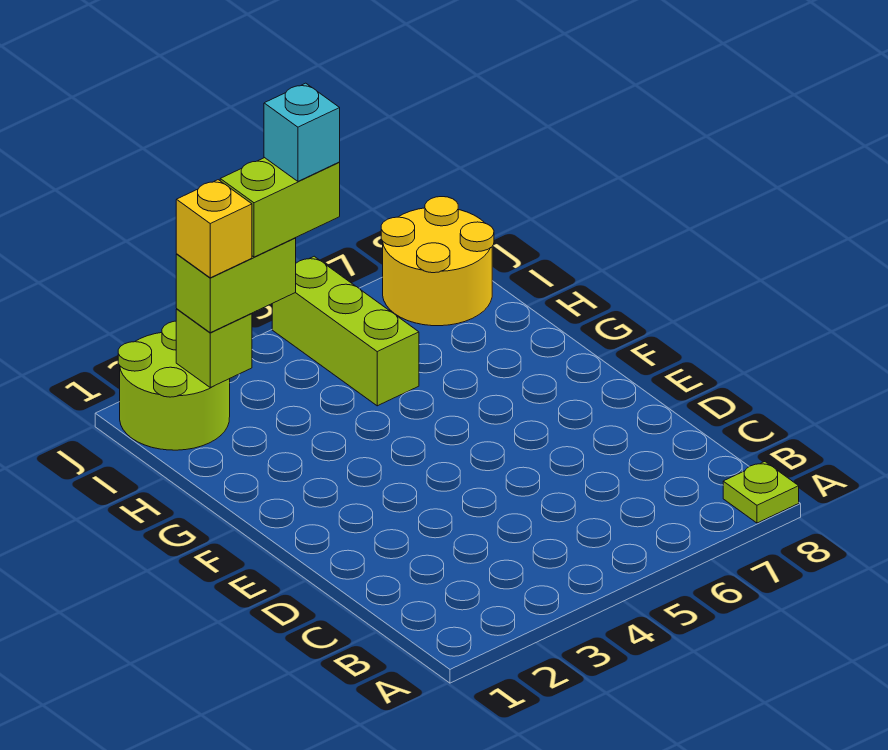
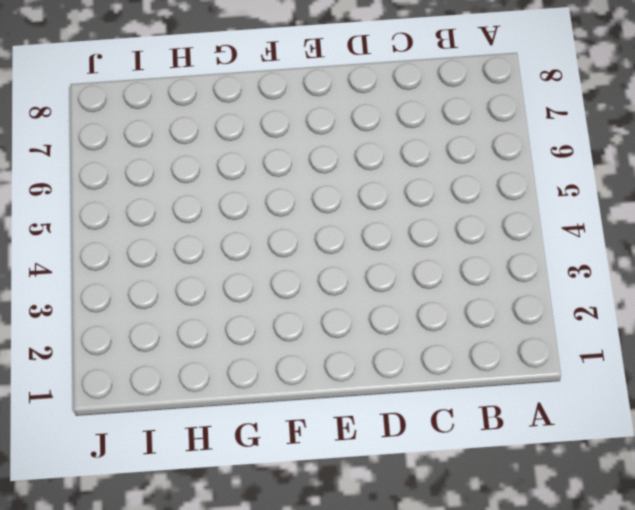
none -> lime 1x1 plate [723,462,799,523]
none -> lime 1x3 brick [272,256,419,406]

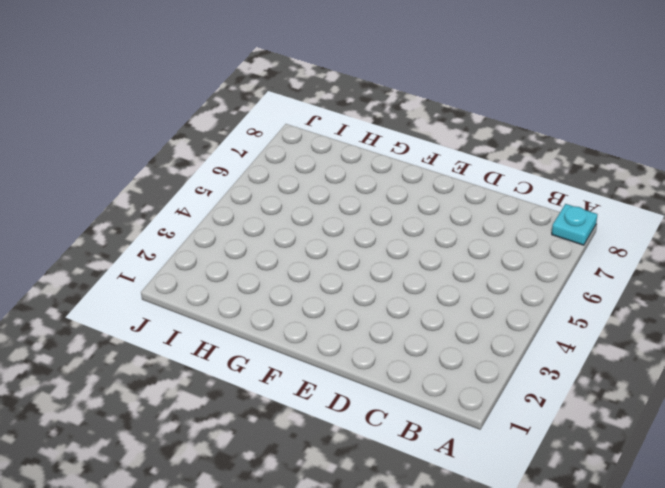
cyan 1x1 plate [552,204,597,245] -> lime 1x1 plate [723,462,799,523]
none -> lime 1x3 brick [272,256,419,406]
none -> lime 2x2 round brick [118,321,230,450]

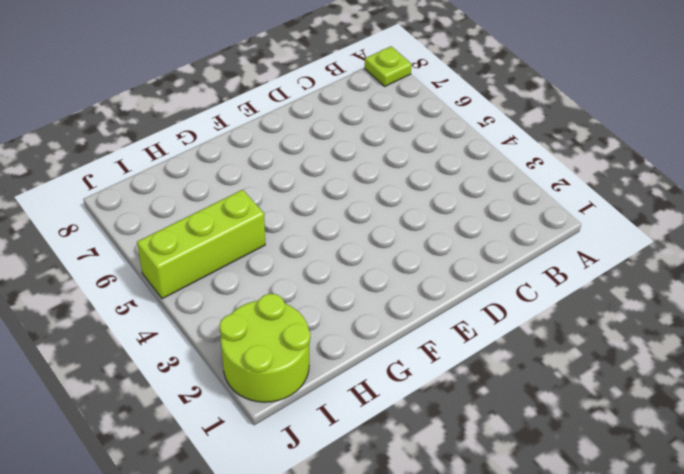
none -> yellow 2x2 round brick [381,197,494,326]
none -> lime 1x1 brick [176,309,252,387]

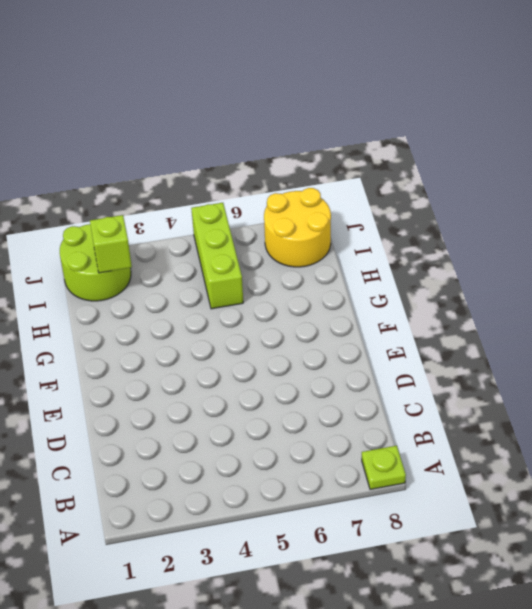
none -> lime 1x2 brick [176,238,296,333]
none -> yellow 1x1 brick [176,180,252,278]

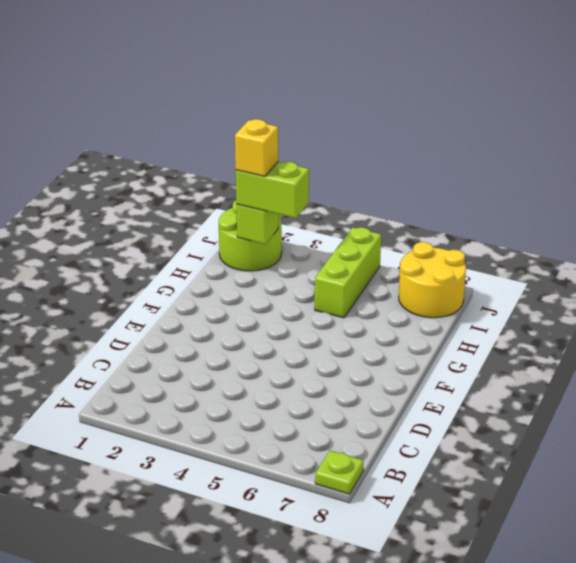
none -> lime 1x2 brick [220,158,340,257]
none -> cyan 1x1 brick [264,83,340,181]

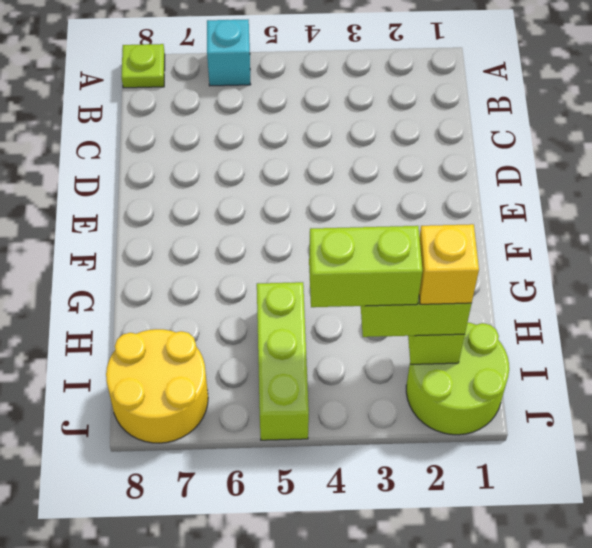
cyan 1x1 brick [207,20,251,86] -> cyan 1x1 brick moved to [264,83,340,181]

